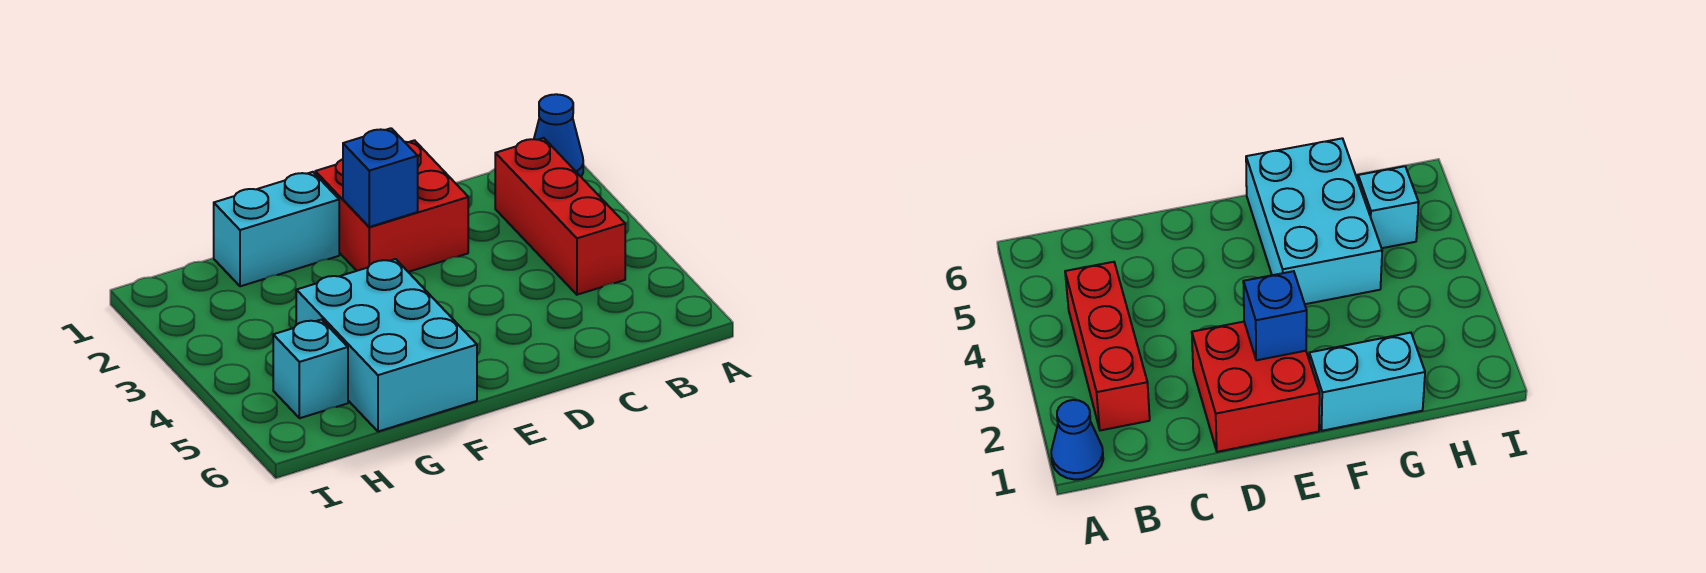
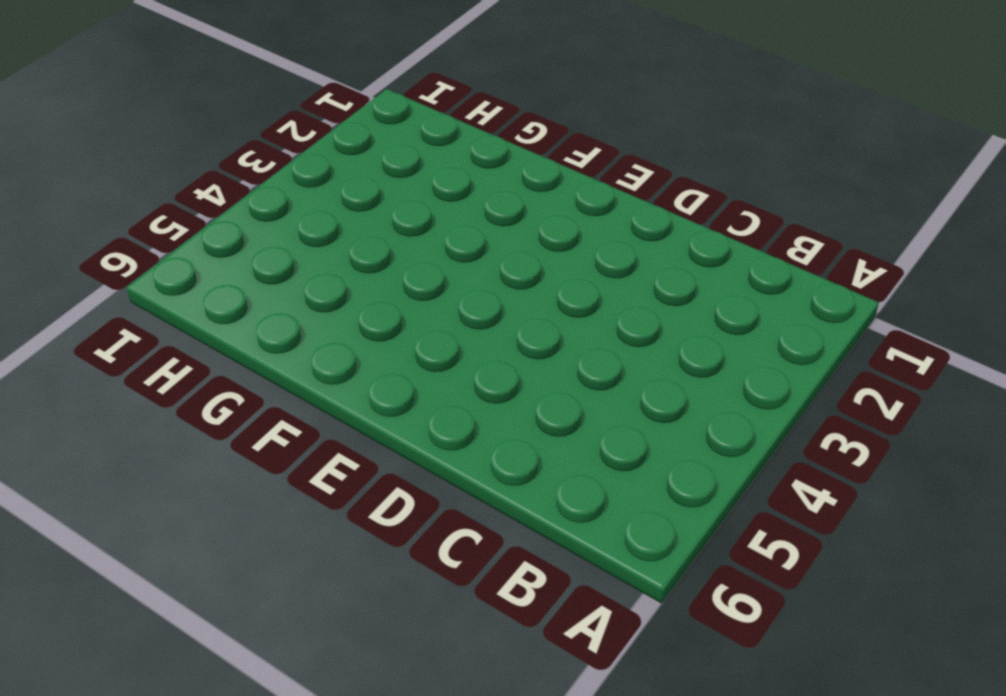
none -> blue 1x1 cone [534,94,583,176]
none -> red 1x3 brick [495,138,625,295]

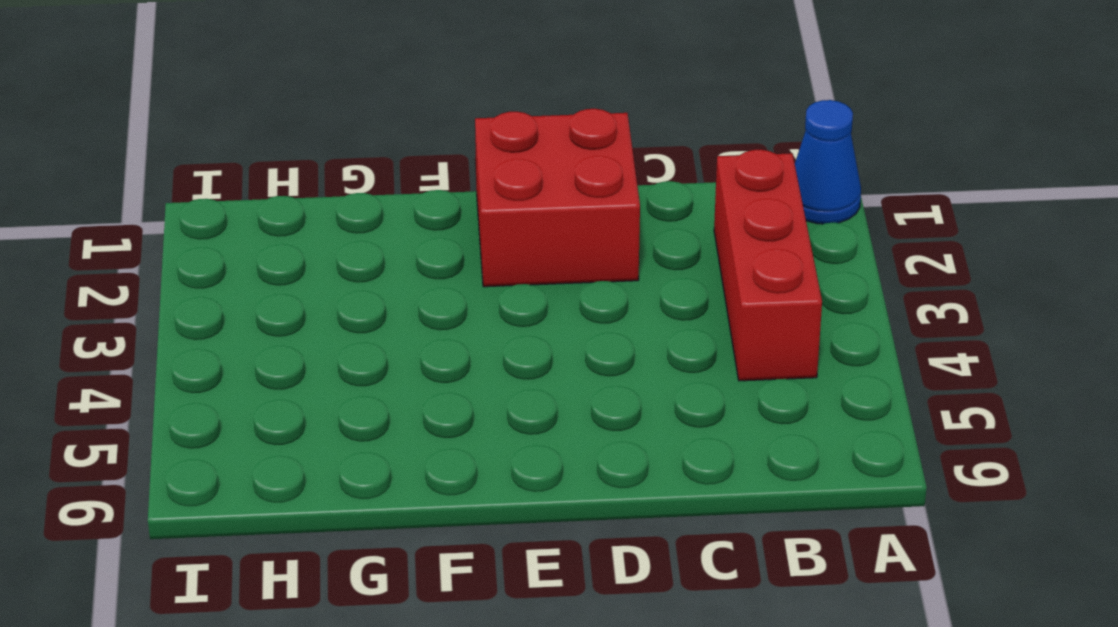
none -> cyan 1x2 brick [214,172,339,286]
none -> cyan 2x3 brick [296,259,477,431]

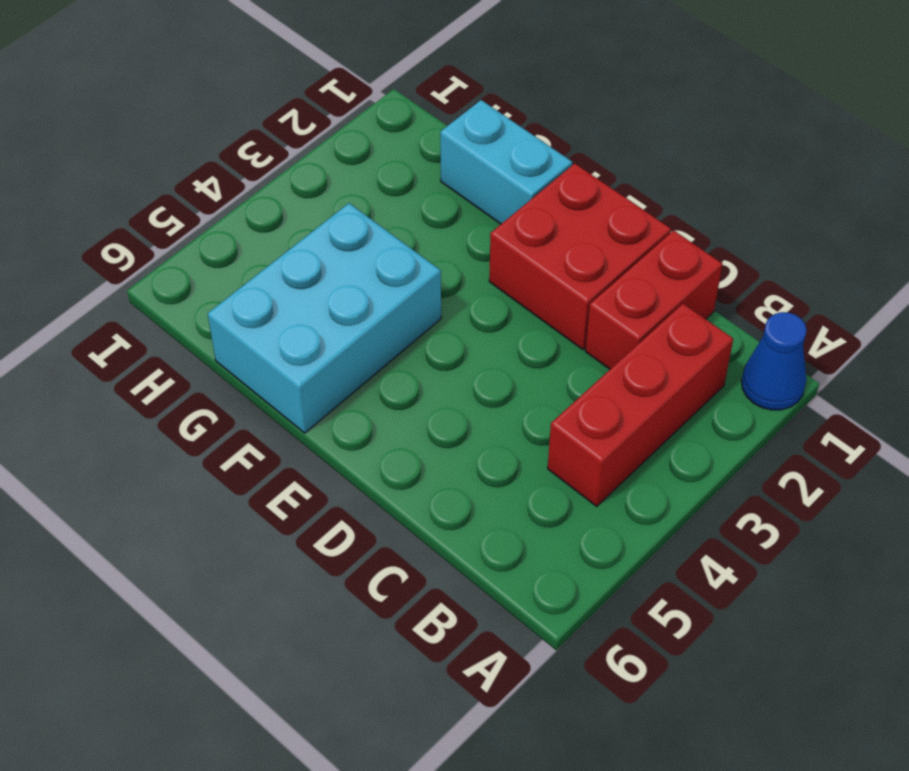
red 1x2 brick [585,230,722,369] -> none
none -> cyan 1x1 brick [273,320,348,418]
none -> blue 1x1 brick [343,128,418,227]

